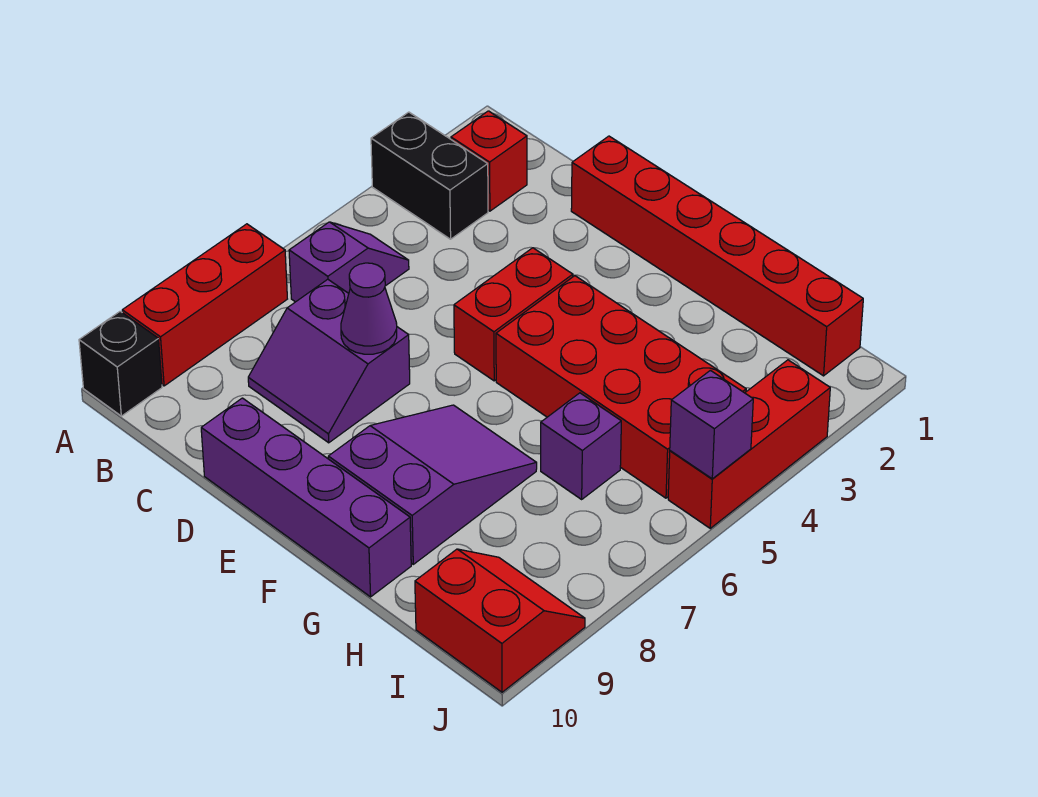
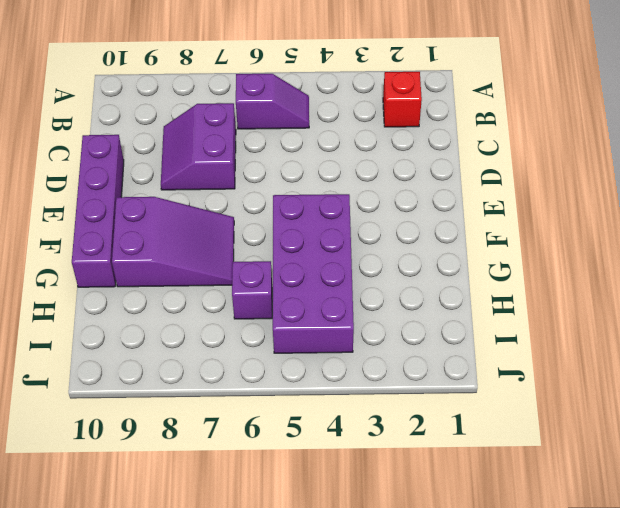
purple 2x4 brick [273,194,354,353] -> red 2x4 brick [496,276,746,498]
none -> black 1x2 brick [371,112,488,239]
none -> red 1x3 brick [122,224,287,386]
none -> black 1x1 brick [79,311,162,416]

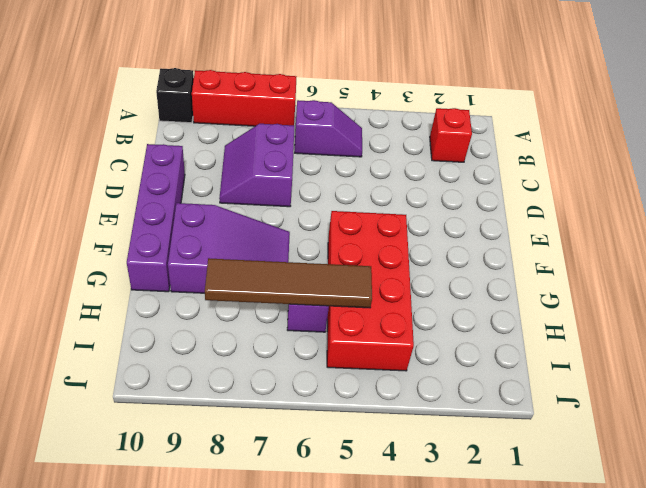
brown 1x4 tile [205,258,372,308] -> none
none -> black 1x2 brick [371,112,488,239]
none -> red 1x6 brick [571,136,863,376]
none -> red 1x2 brick [454,248,573,381]

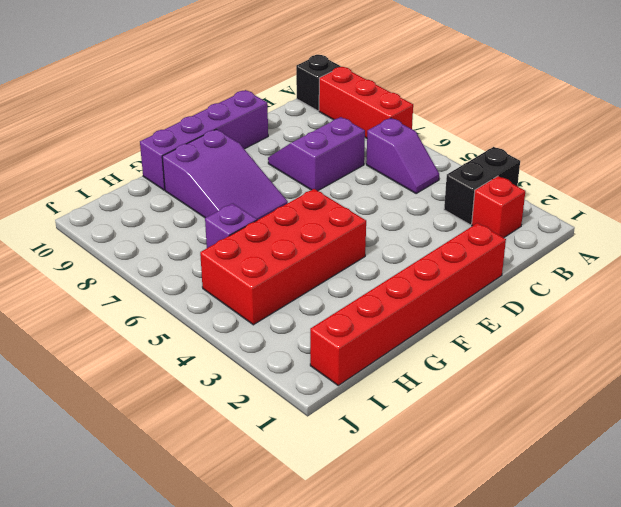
none -> red 1x2 brick [454,248,573,381]
none -> red 2x2 slope [415,549,585,692]
none -> red 1x3 brick [668,360,830,528]

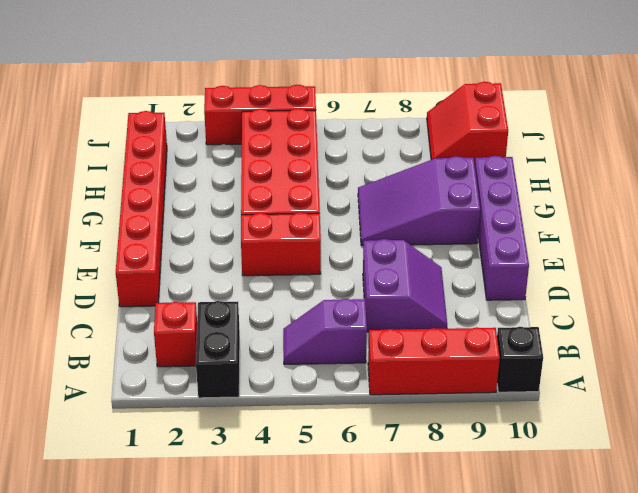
none -> purple 1x1 brick [541,393,621,499]
none -> purple 1x1 cone [341,263,397,354]
none -> purple 1x1 brick [670,370,753,479]

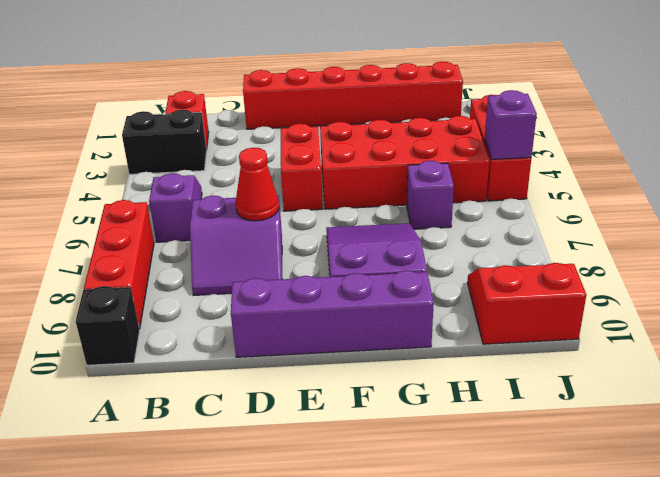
red 1x1 cone [236,148,279,221] -> purple 1x1 cone [341,263,397,354]

